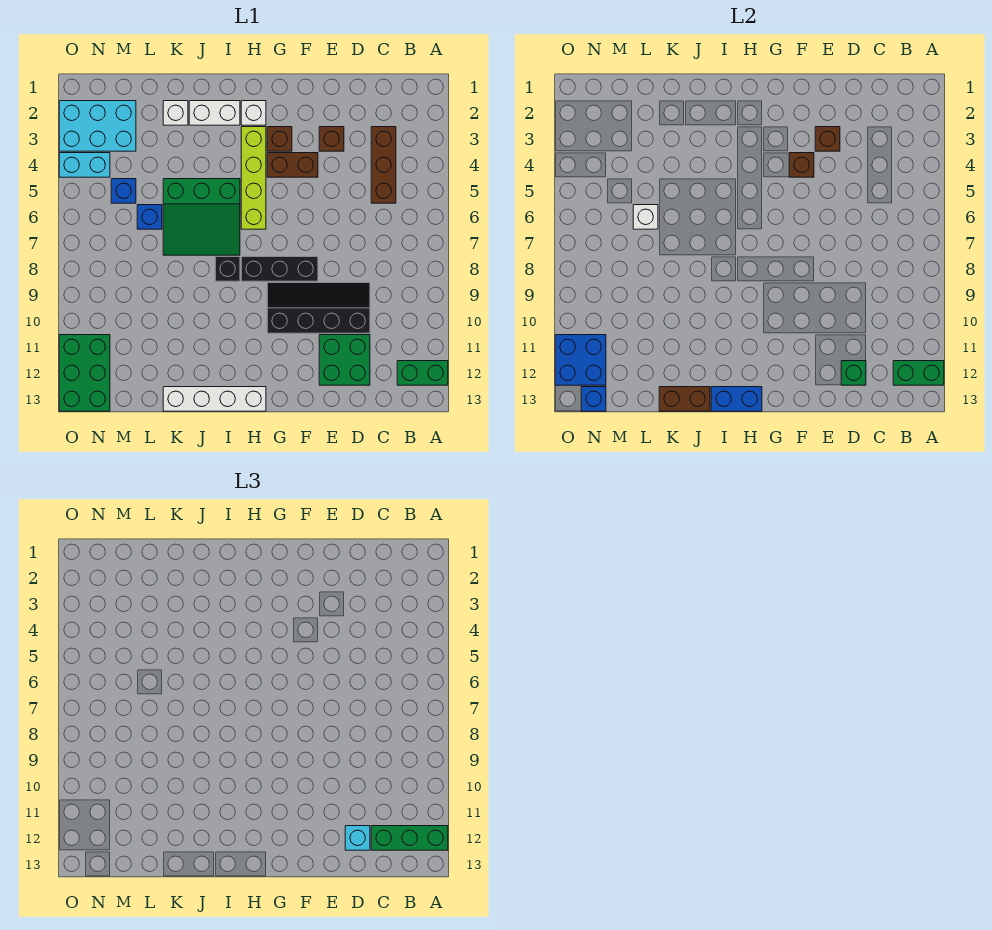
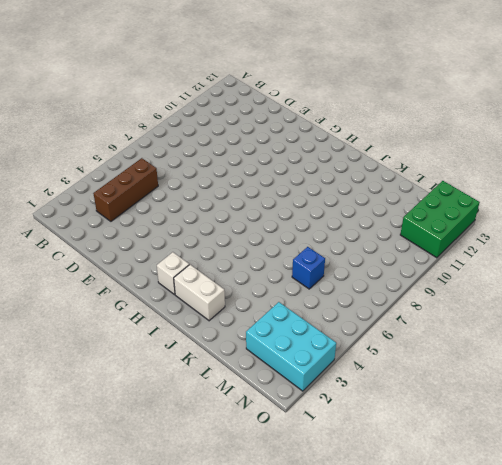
none -> green 1x2 brick [397,361,448,385]
none -> black 2x4 slope [267,283,370,333]
none -> green 2x2 brick [319,335,370,385]
none -> brown 1x1 brick [319,127,344,151]

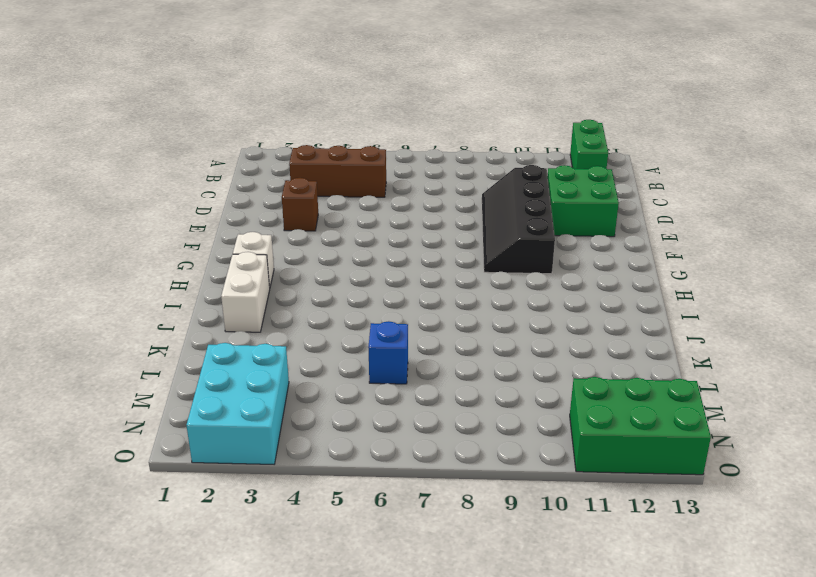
none -> brown 1x2 brick [267,153,318,177]
none -> black 1x3 brick [241,257,318,281]
none -> brown 1x1 brick [267,127,292,151]
none -> lime 1x4 brick [241,127,266,229]

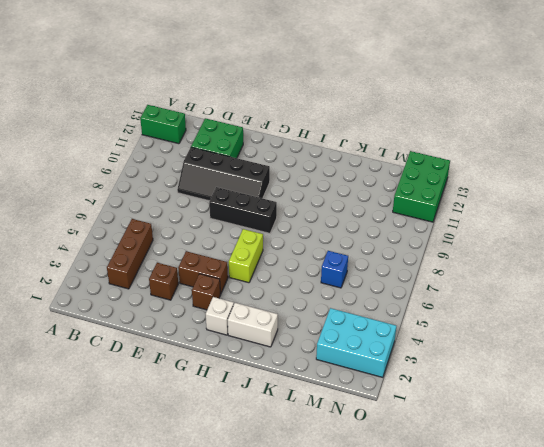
lime 1x2 brick [229,229,263,283] -> lime 1x4 brick [241,127,266,229]
none -> white 1x4 brick [163,387,266,411]
none -> green 3x3 slope [163,179,240,255]
none -> black 1x1 brick [215,257,240,281]
none -> white 1x1 brick [163,101,188,125]

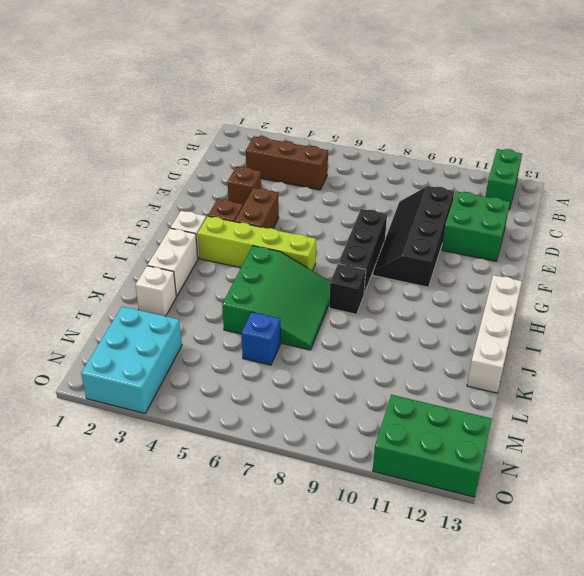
none -> blue 1x1 brick [111,179,136,203]
none -> cyan 1x2 brick [59,153,110,177]
none -> green 1x2 brick [893,361,944,385]
none -> green 1x1 brick [841,361,866,385]

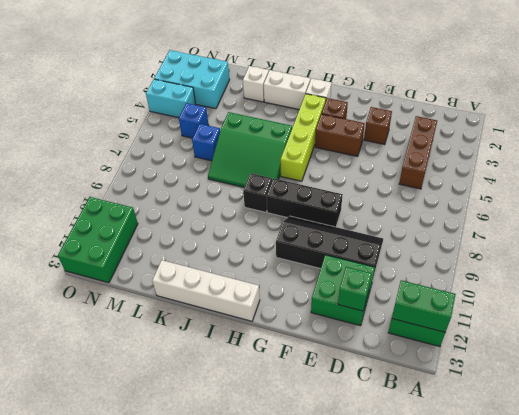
none -> brown 1x1 brick [815,127,840,151]
none -> brown 1x1 brick [789,153,814,177]
none -> blue 1x2 brick [711,387,762,411]
none -> brown 1x2 brick [659,387,710,411]

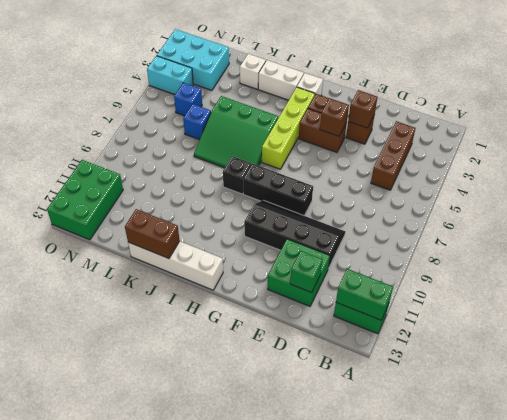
none -> blue 1x2 brick [711,387,762,411]
none -> white 1x1 brick [633,205,658,229]
none -> blue 2x2 brick [555,335,606,385]
none -> blue 1x1 brick [581,387,606,411]

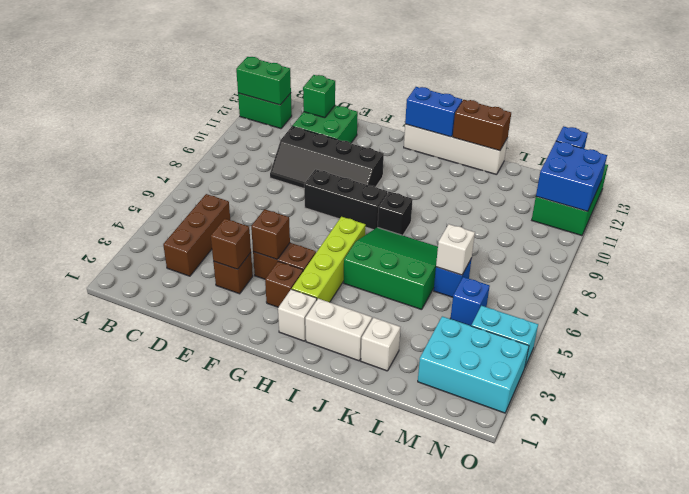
none -> green 1x3 brick [371,826,448,850]
none -> cyan 1x1 brick [345,826,370,850]

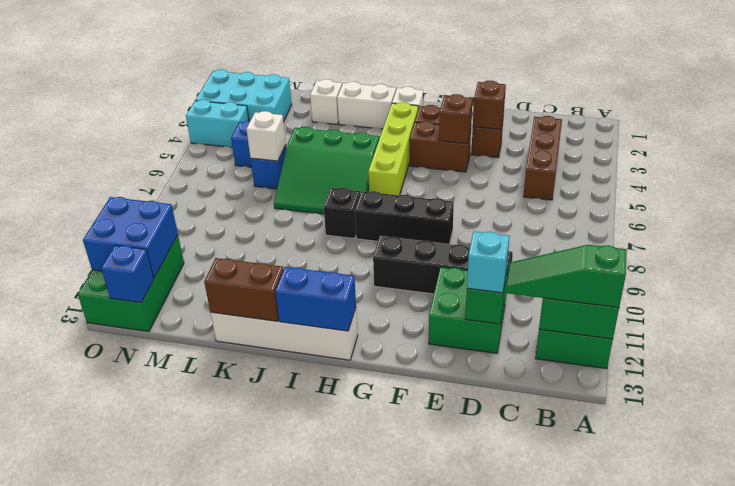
green 1x3 slope [505,245,627,308] -> green 1x3 brick [371,826,448,850]

